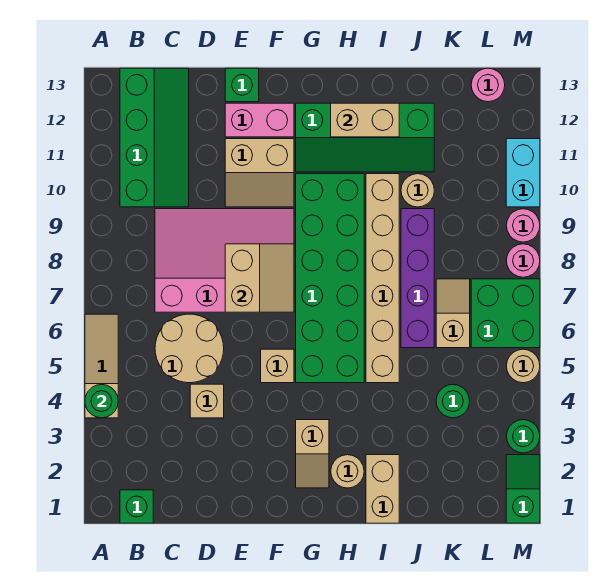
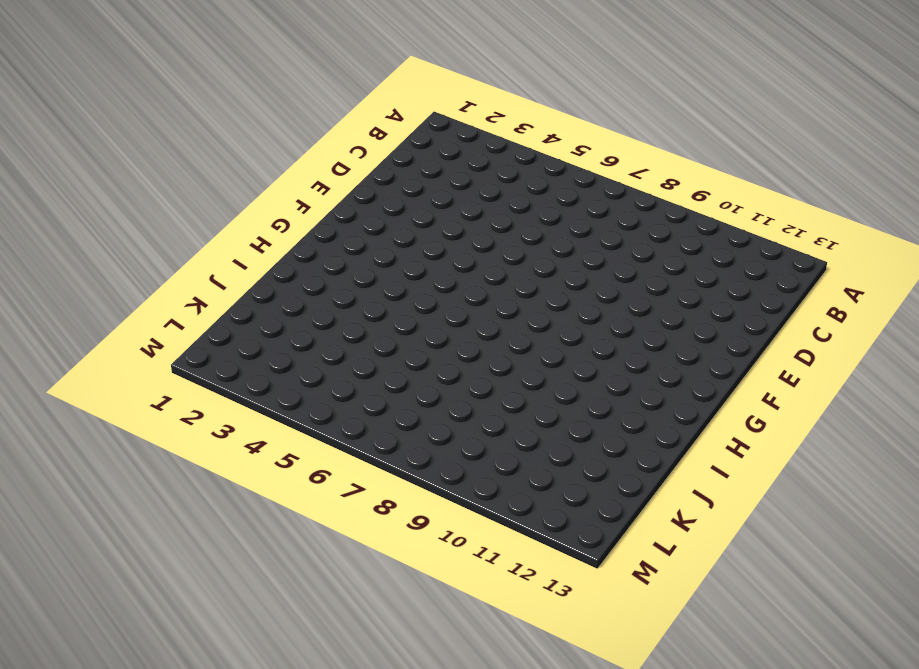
none -> tan 1x3 slope [85,314,118,418]
none -> green 1x1 brick [120,490,153,523]
none -> green 2x4 slope [120,68,189,207]
none -> tan 2x2 round brick [155,314,224,383]

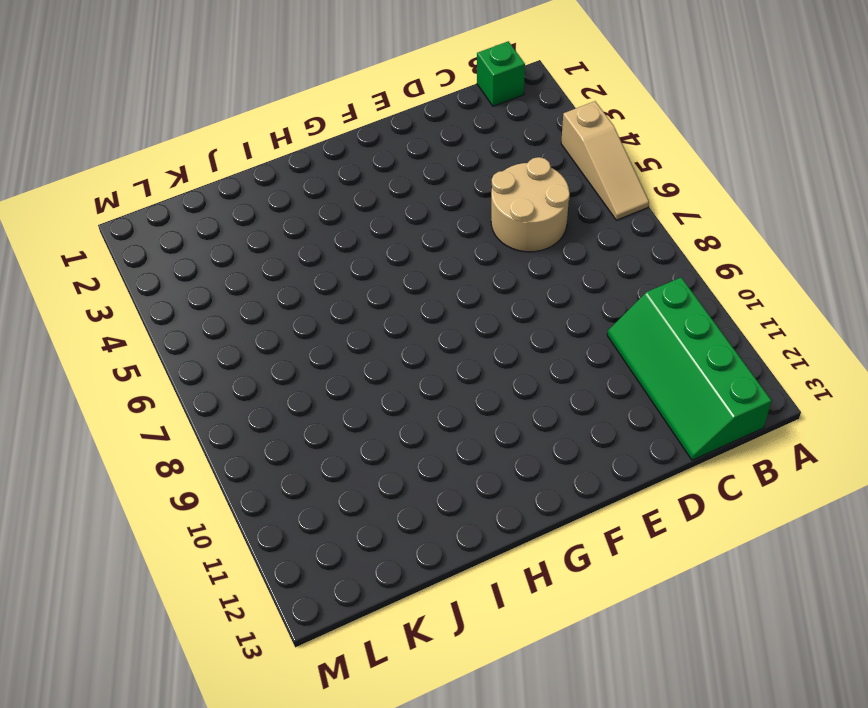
none -> pink 3x4 slope [155,209,294,312]
none -> tan 1x1 brick [190,384,224,418]
none -> tan 2x2 slope [225,139,294,207]
none -> pink 1x2 brick [225,103,294,137]

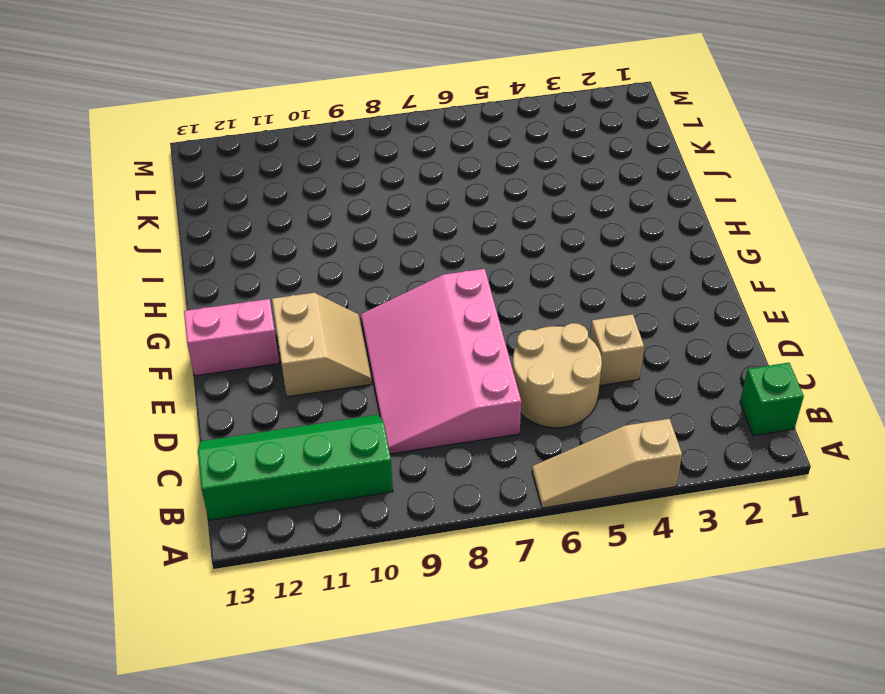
pink 1x2 brick [184,299,279,376] -> pink 1x2 brick turned to [225,103,294,137]
none -> green 1x1 brick [225,68,259,102]
none -> tan 1x1 brick [261,349,294,383]
none -> tan 1x2 slope [296,420,329,488]
none -> green 2x6 brick [296,174,364,383]

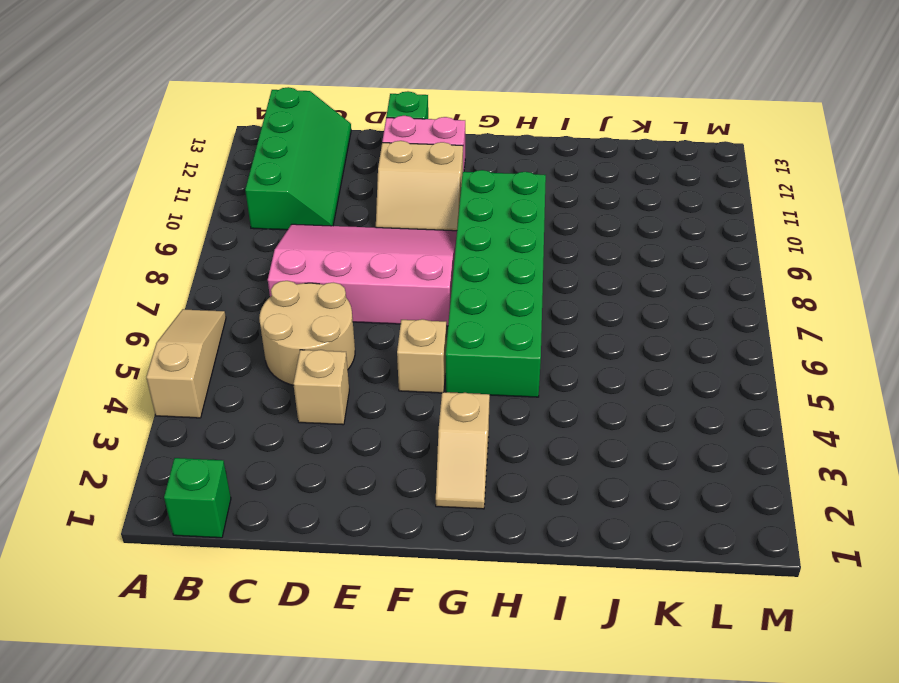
none -> green 2x4 slope [296,103,434,172]
none -> tan 1x1 round brick [331,455,364,488]
none -> tan 1x2 brick [366,455,399,523]
none -> tan 1x6 brick [366,174,399,383]

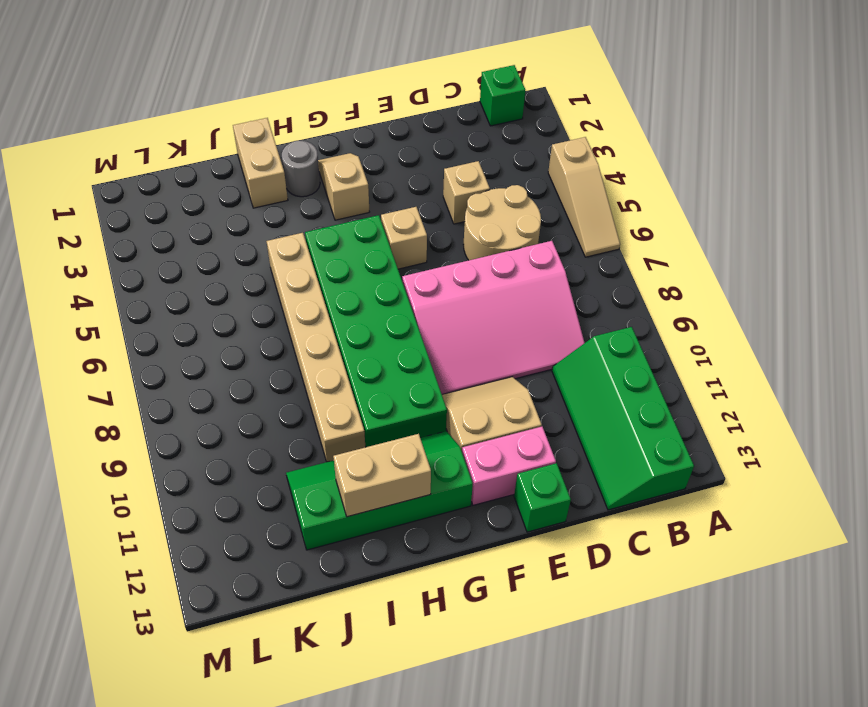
grey 1x1 round brick [282,141,320,197] -> tan 1x1 round brick [331,455,364,488]
none -> purple 1x4 brick [401,209,434,348]
none -> tan 1x1 round brick [401,174,434,207]
none -> green 1x1 round brick [436,385,470,418]
none -> tan 1x2 slope [436,279,470,348]

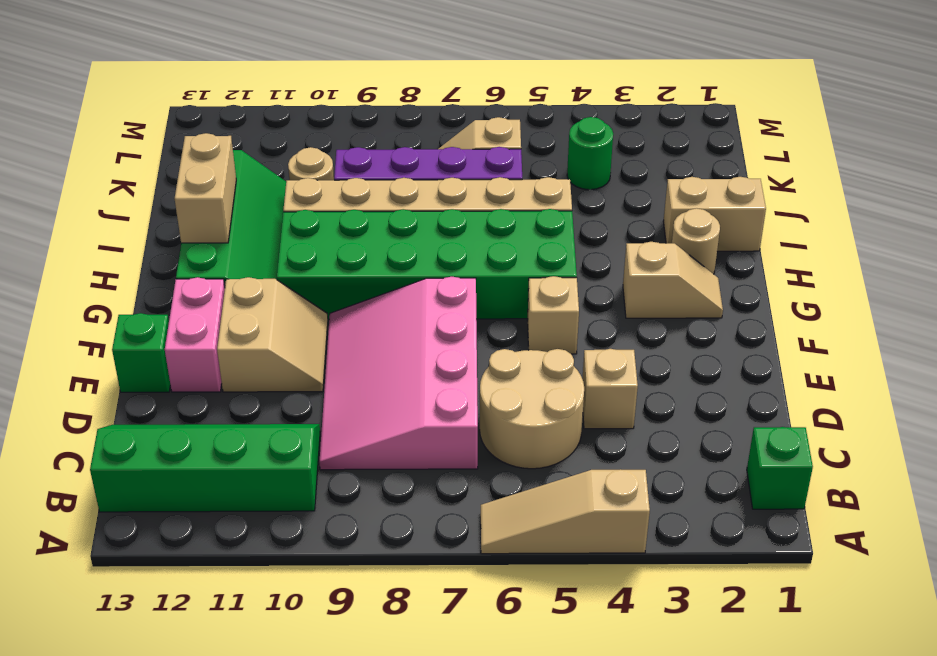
none -> green 2x2 brick [471,279,540,348]
none -> pink 1x1 round brick [471,68,505,102]
none -> green 1x2 slope [506,455,540,523]
none -> green 1x1 round brick [506,420,540,453]

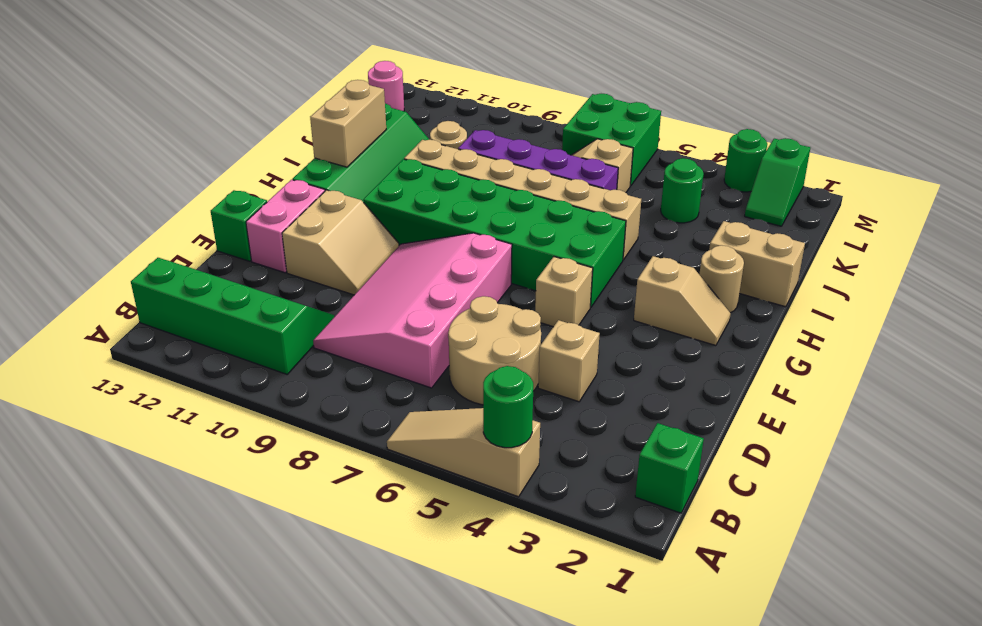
green 1x2 slope [745,138,810,226] -> green 1x2 slope turned to [506,455,540,523]
none -> tan 1x1 round brick [507,349,540,383]
none -> pink 1x1 round brick [506,244,540,277]
none -> pink 1x1 round brick [506,209,540,242]
none -> cyan 1x2 brick [506,139,540,207]

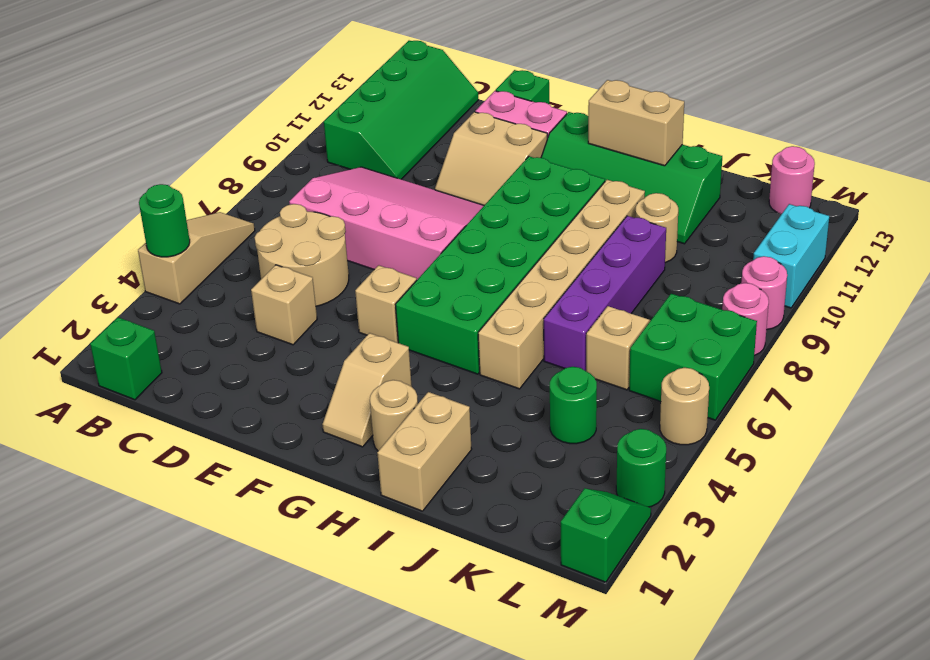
none -> tan 2x2 slope [225,244,294,312]

